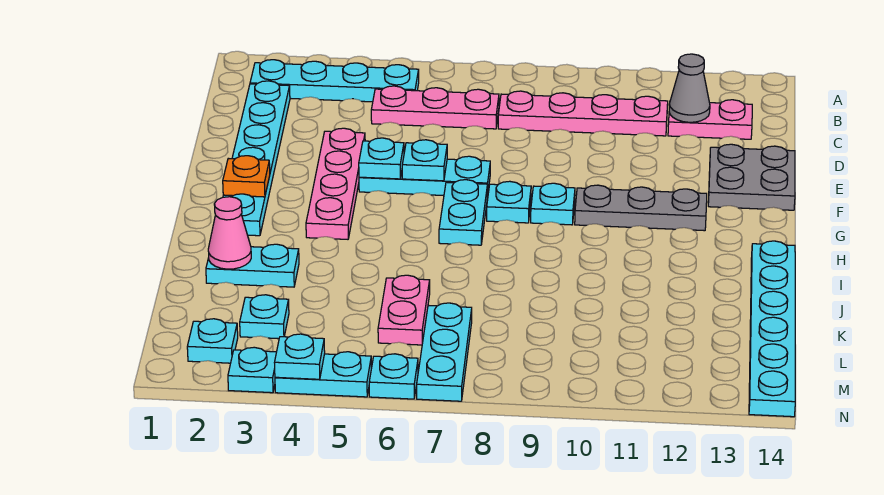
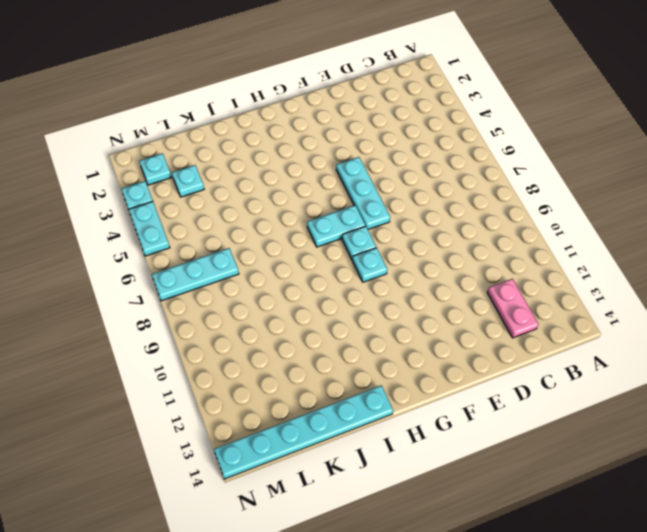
none -> cyan 1x4 plate [250,60,419,102]
none -> cyan 1x6 plate [223,81,290,236]
none -> pink 1x3 plate [371,86,499,129]

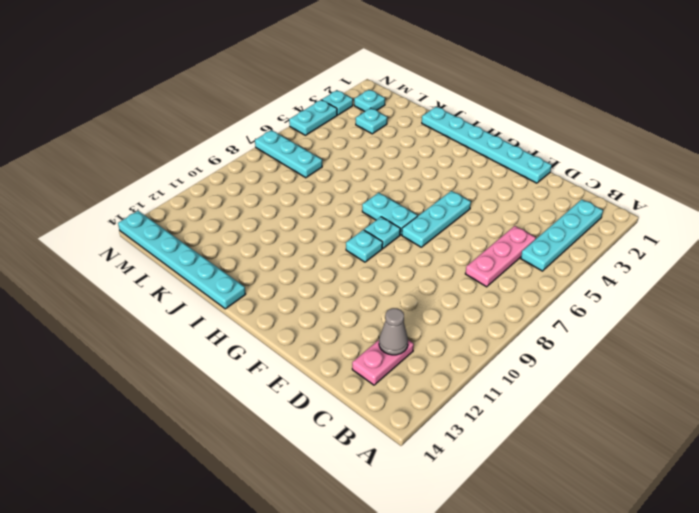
cyan 1x6 plate [422,107,552,183] -> cyan 1x6 plate moved to [223,81,290,236]
none -> pink 1x4 plate [498,91,668,136]
none -> pink 1x4 plate [306,128,365,239]
none -> grey 2x2 plate [708,144,795,210]

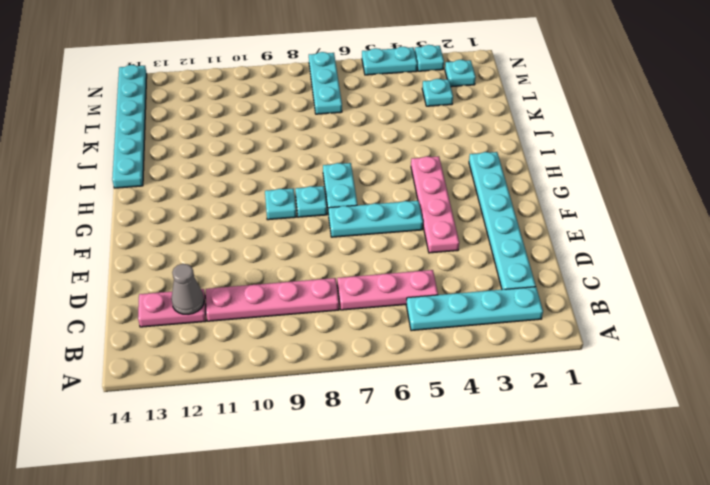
none -> grey 2x2 plate [708,144,795,210]
none -> grey 1x3 plate [575,185,707,231]
none -> cyan 1x2 plate [206,244,299,287]

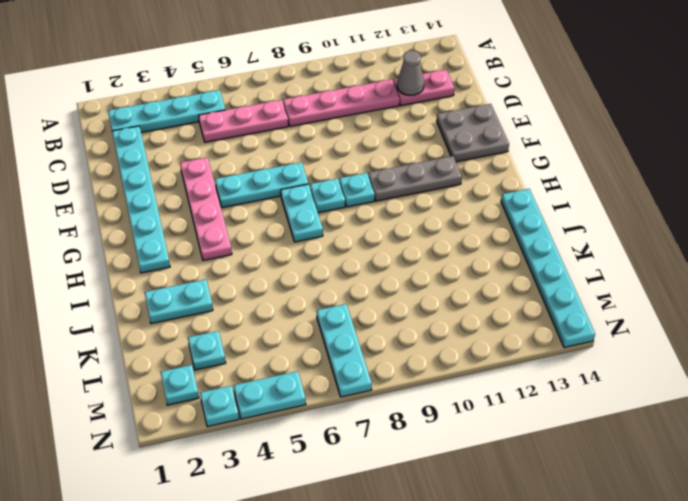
none -> pink 1x2 plate [378,275,430,345]
none -> cyan 1x1 plate [369,354,418,399]
none -> cyan 1x1 plate [359,138,404,179]

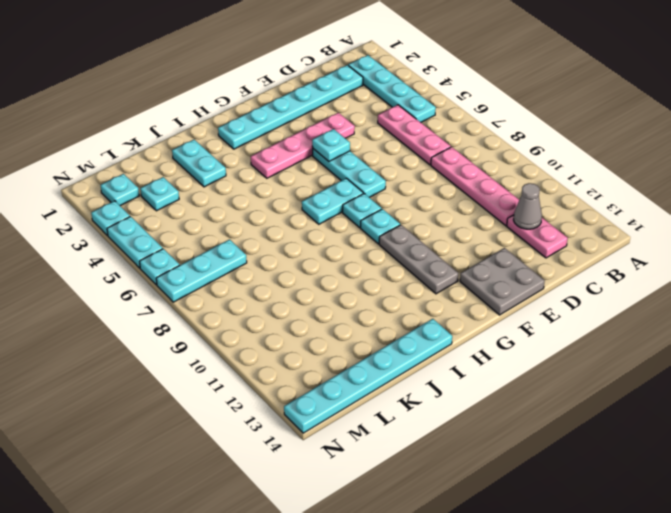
none -> pink 1x2 plate [378,275,430,345]
none -> cyan 1x1 plate [402,140,447,181]
none -> orange 1x1 plate [223,156,270,197]

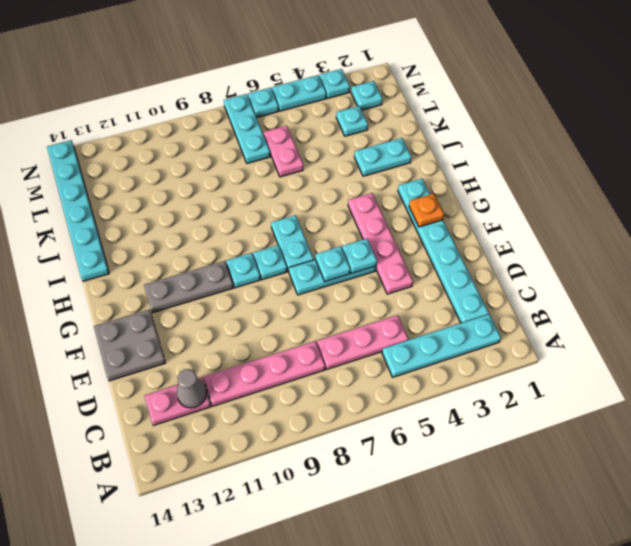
none -> pink 1x1 cone [208,197,251,269]
none -> cyan 1x1 plate [274,334,325,379]

